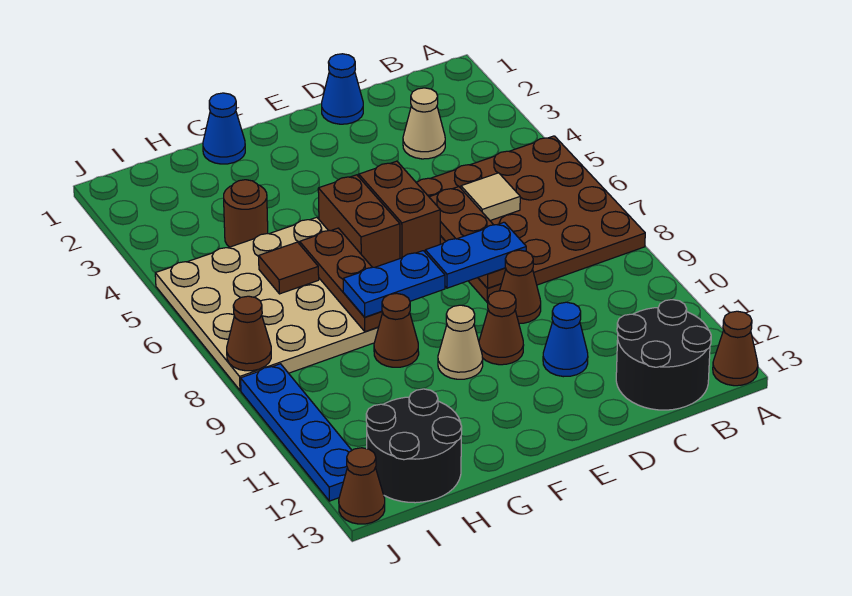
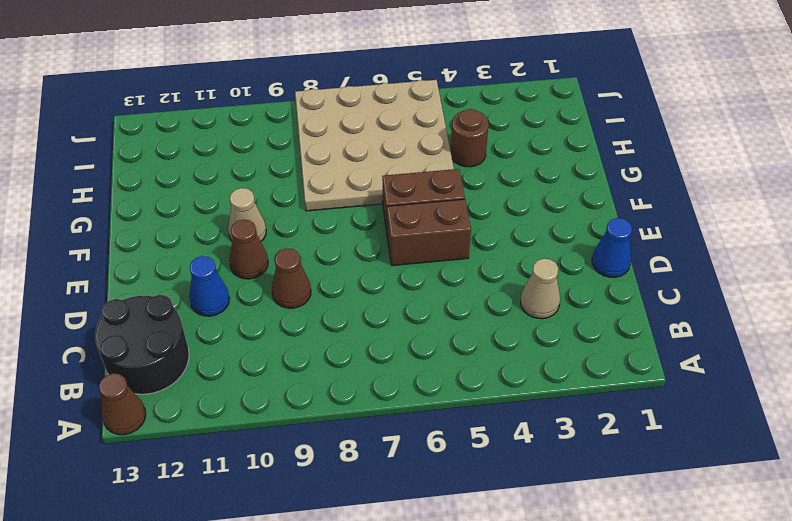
none -> brown 4x4 plate [417,136,645,302]
none -> blue 1x1 cone [203,93,245,164]
none -> brown 1x1 cone [374,293,419,367]

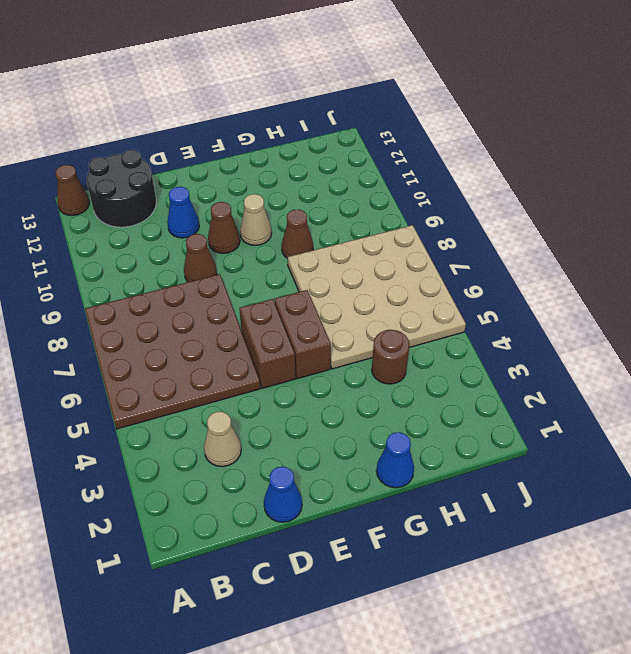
none -> black 2x2 round brick [366,389,462,503]
none -> blue 1x4 plate [241,364,352,501]
none -> brown 1x1 cone [339,448,385,524]

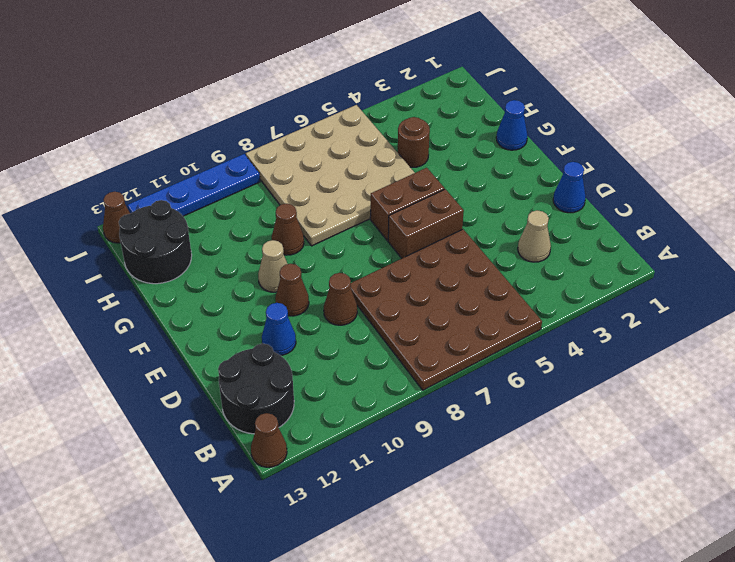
none -> tan 1x1 tile [461,173,520,221]
none -> brown 1x3 plate [429,187,506,288]
none -> brown 1x3 plate [300,228,383,332]

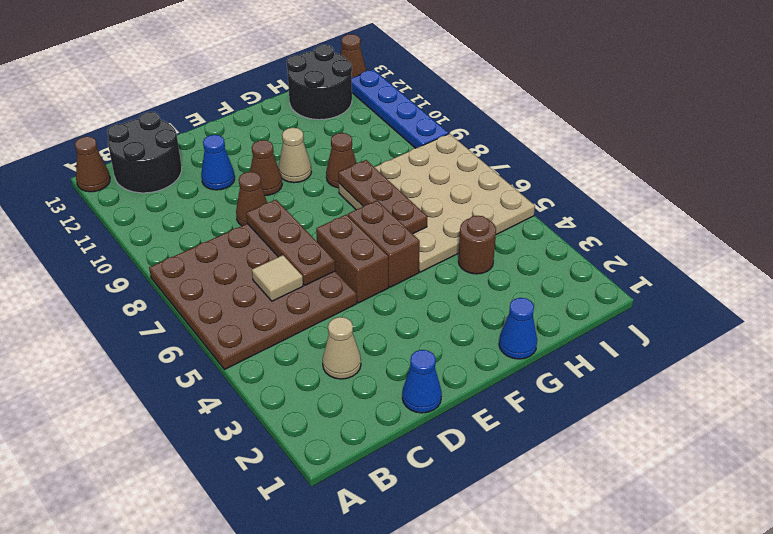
none -> brown 1x1 tile [259,242,319,294]
none -> brown 1x1 cone [227,296,271,371]
none -> blue 1x2 plate [425,222,526,288]

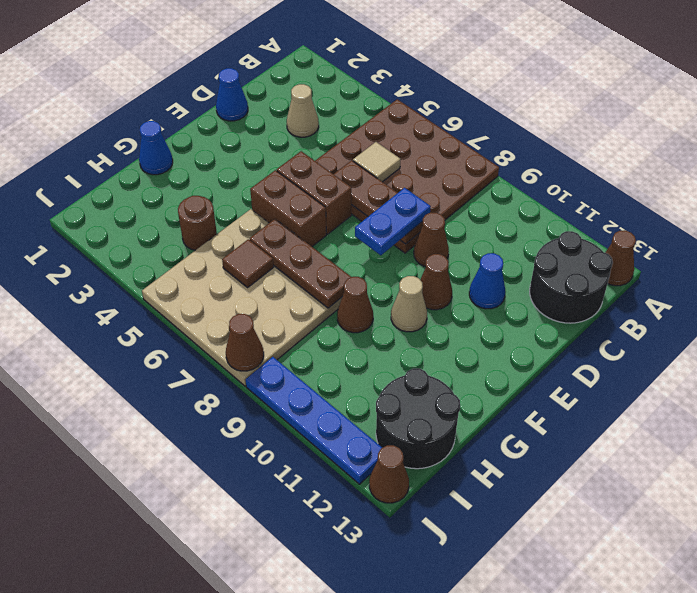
none -> blue 1x2 plate [343,251,445,317]

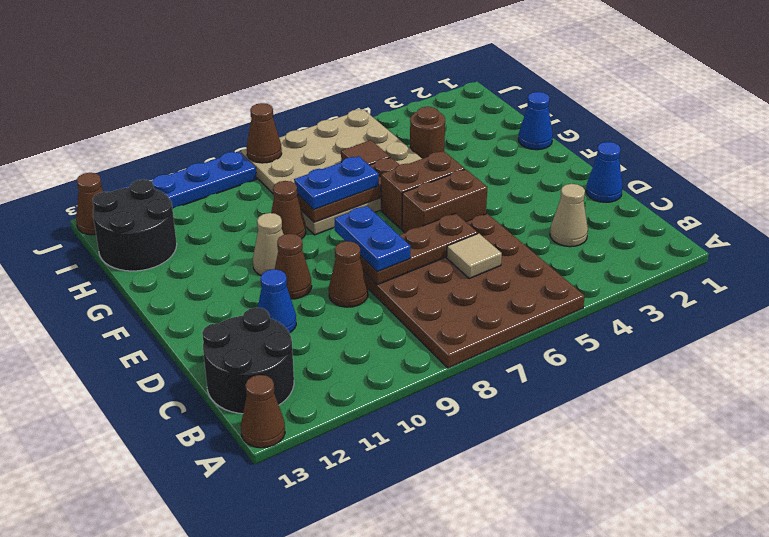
blue 1x2 plate [294,156,379,210] -> blue 1x2 plate turned to [343,251,445,317]

